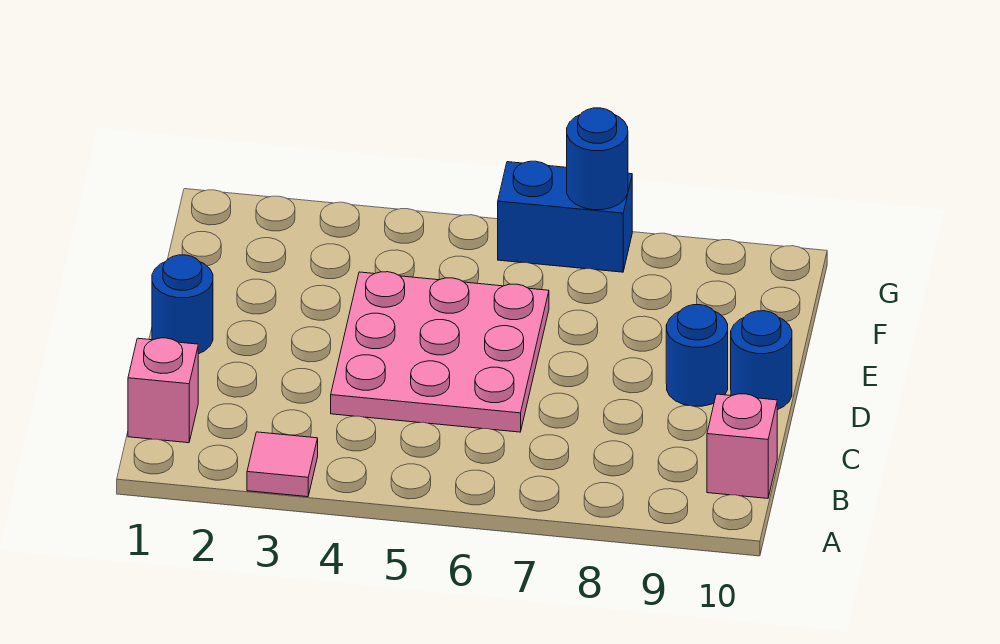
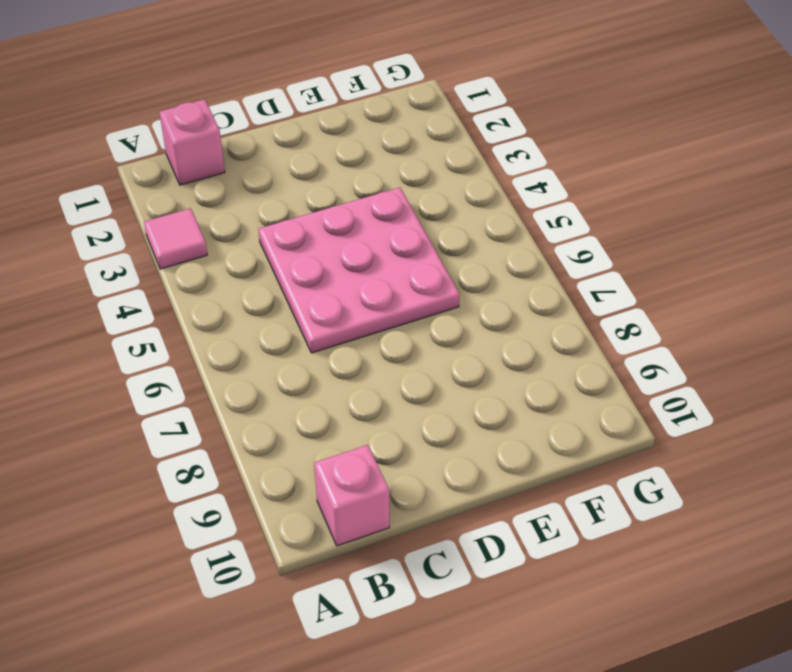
none -> blue 1x1 round brick [152,255,213,354]
none -> blue 1x1 round brick [666,305,728,406]

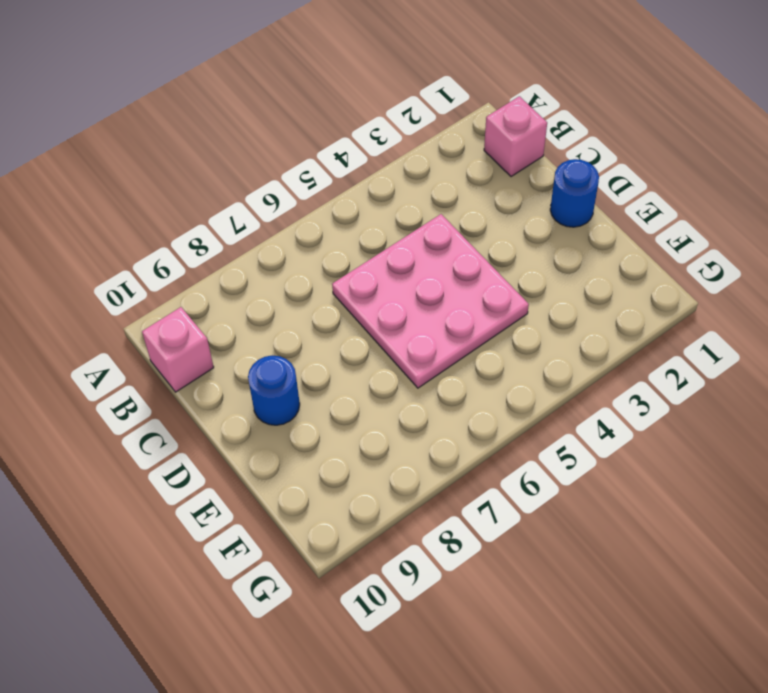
none -> pink 1x1 tile [247,432,318,497]
none -> blue 1x1 round brick [731,311,792,410]

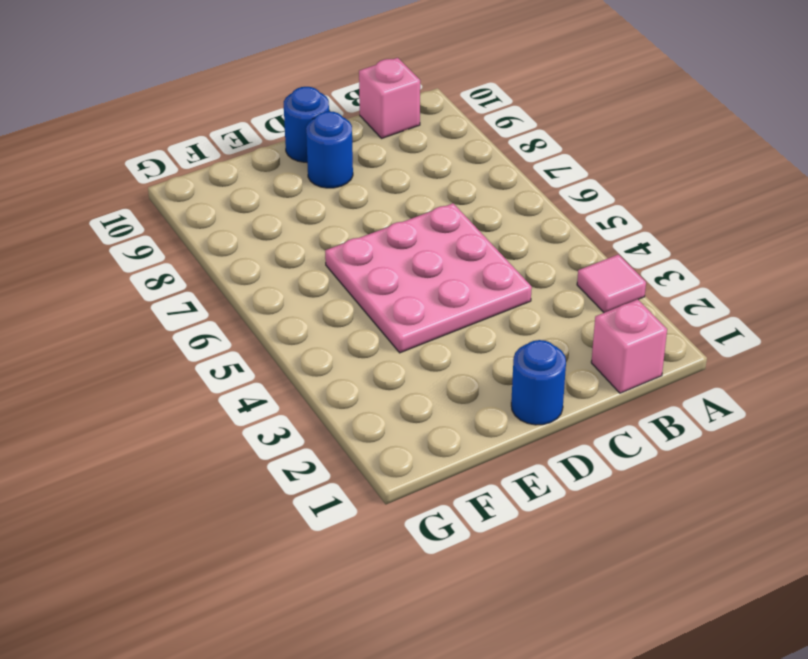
none -> blue 1x2 brick [498,161,632,272]
none -> blue 1x1 round brick [567,108,628,210]

